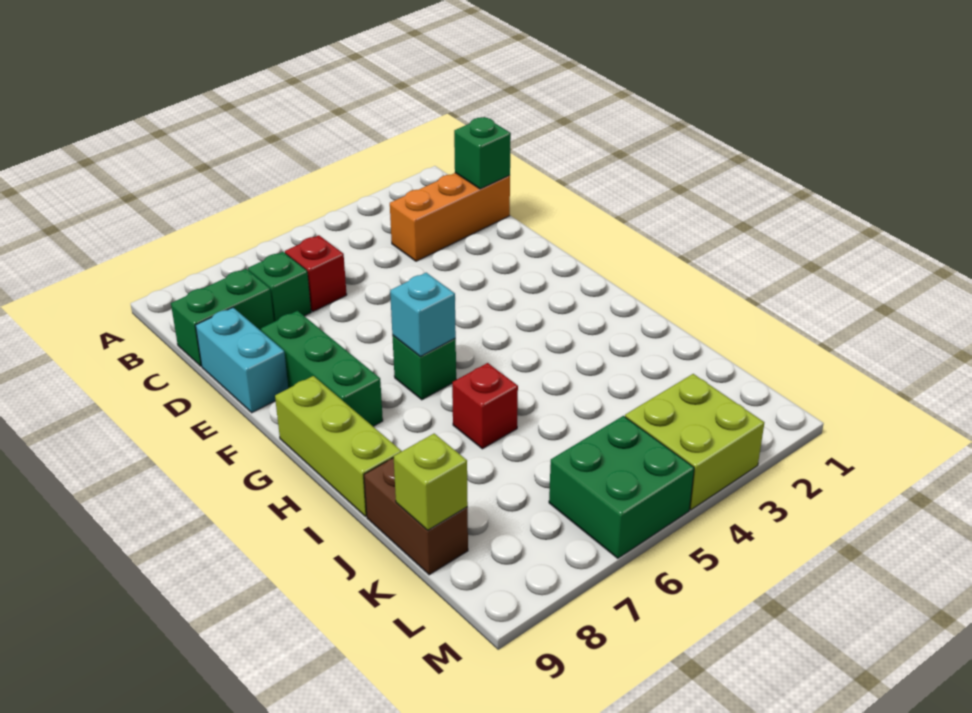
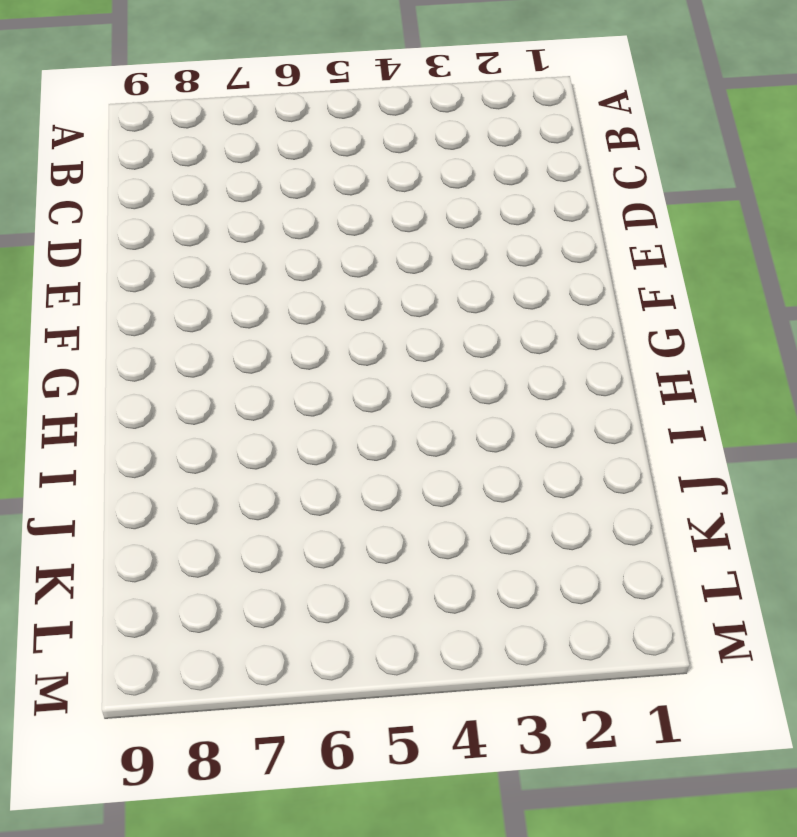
none -> orange 1x3 brick [390,173,510,261]
none -> red 1x1 brick [285,235,347,311]
none -> green 1x1 brick [248,252,311,322]

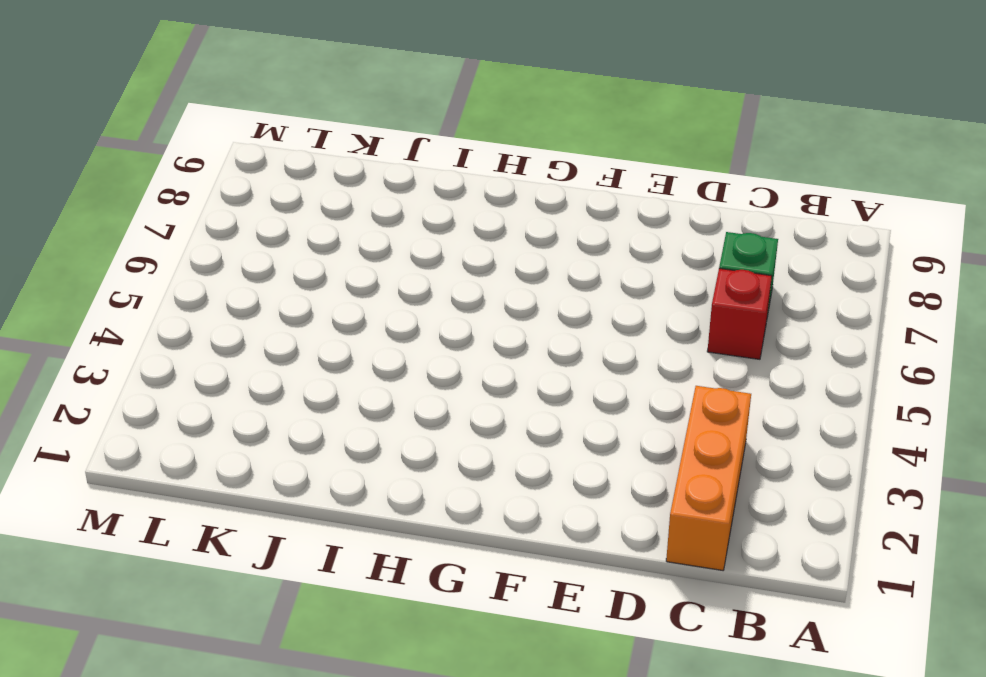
none -> green 1x2 brick [171,269,274,366]
none -> cyan 1x2 brick [195,308,288,413]
none -> green 1x3 brick [261,311,383,426]

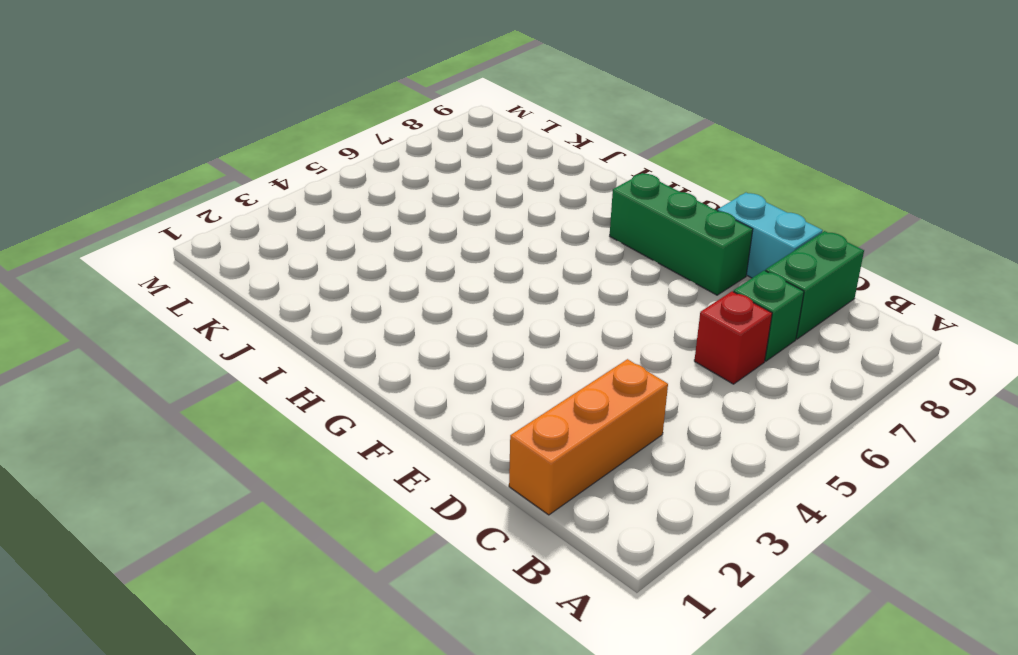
none -> green 1x1 brick [392,336,456,400]
none -> lime 1x3 brick [275,376,401,516]
none -> red 1x1 brick [452,363,518,449]

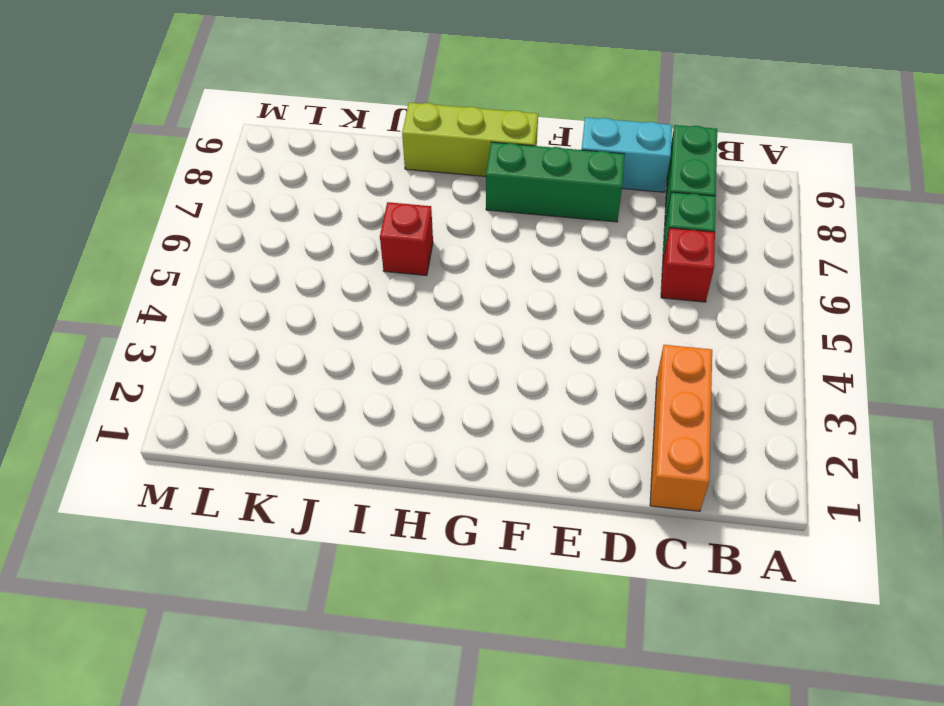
none -> green 1x1 brick [392,336,456,400]
none -> brown 1x2 brick [364,458,468,575]
none -> lime 2x2 brick [625,374,764,510]

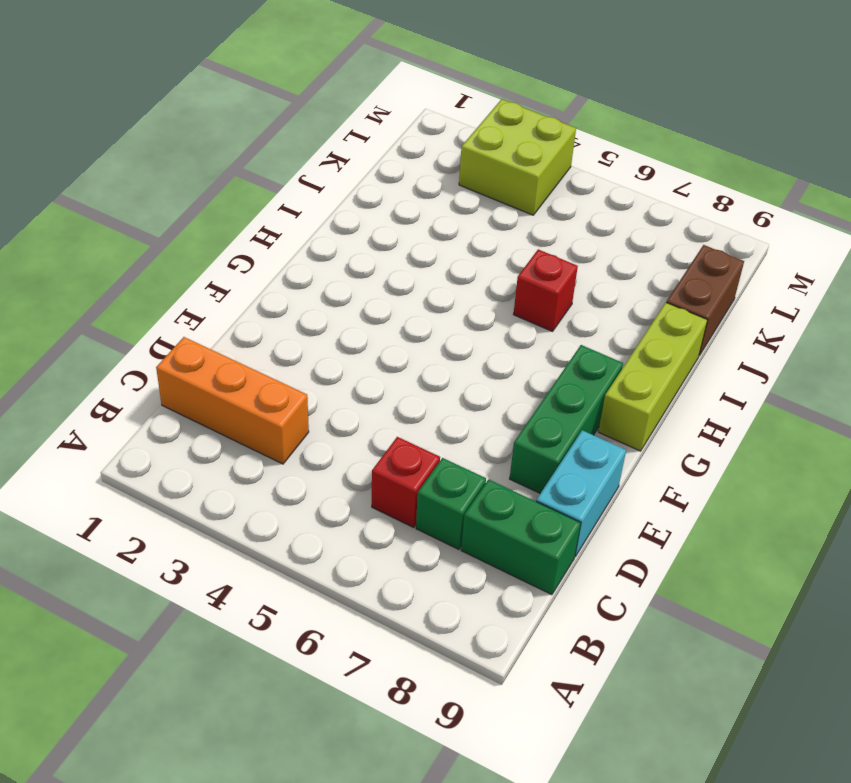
none -> green 1x1 brick [392,336,456,400]
none -> green 2x2 brick [549,416,694,558]
none -> green 1x1 brick [454,117,511,189]

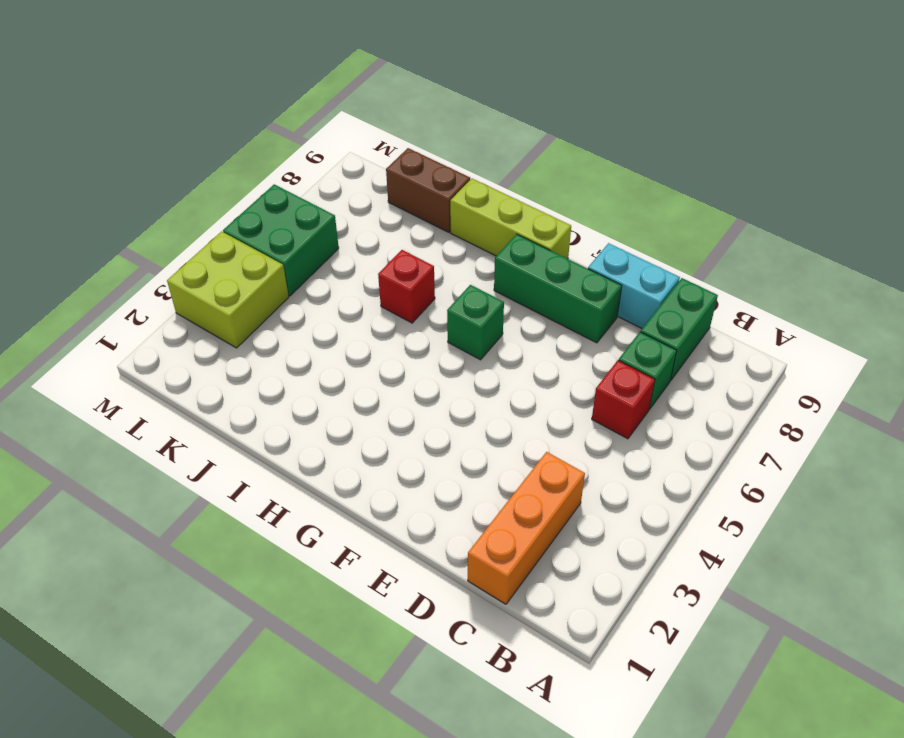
none -> green 1x1 brick [454,117,511,189]
none -> cyan 1x1 brick [390,273,456,356]
none -> lime 1x1 brick [394,434,468,530]

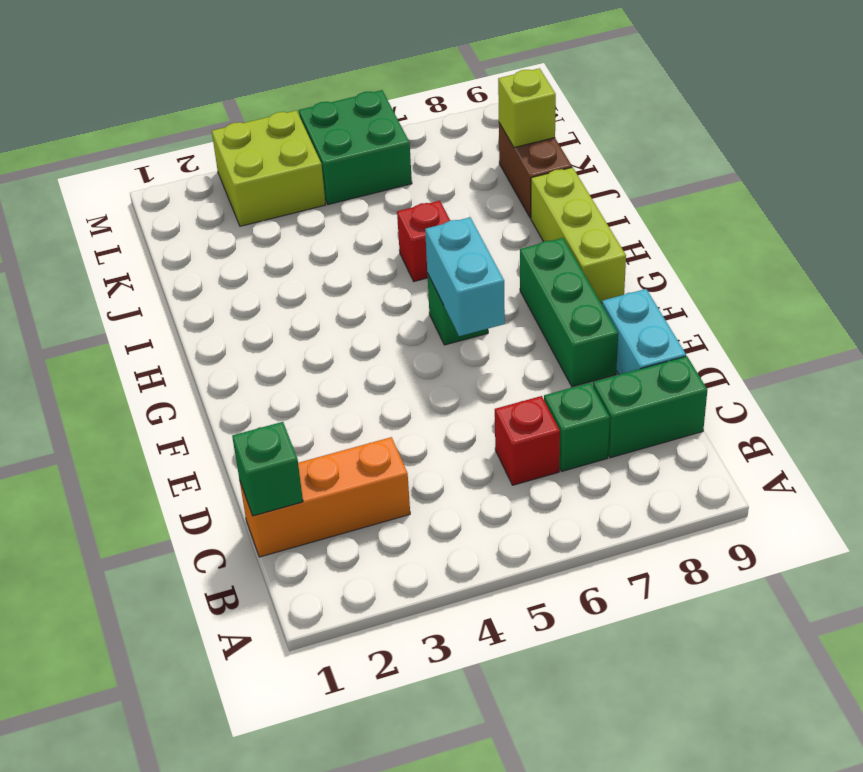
cyan 1x2 brick [425,217,505,336] -> cyan 1x1 brick [390,273,456,356]

